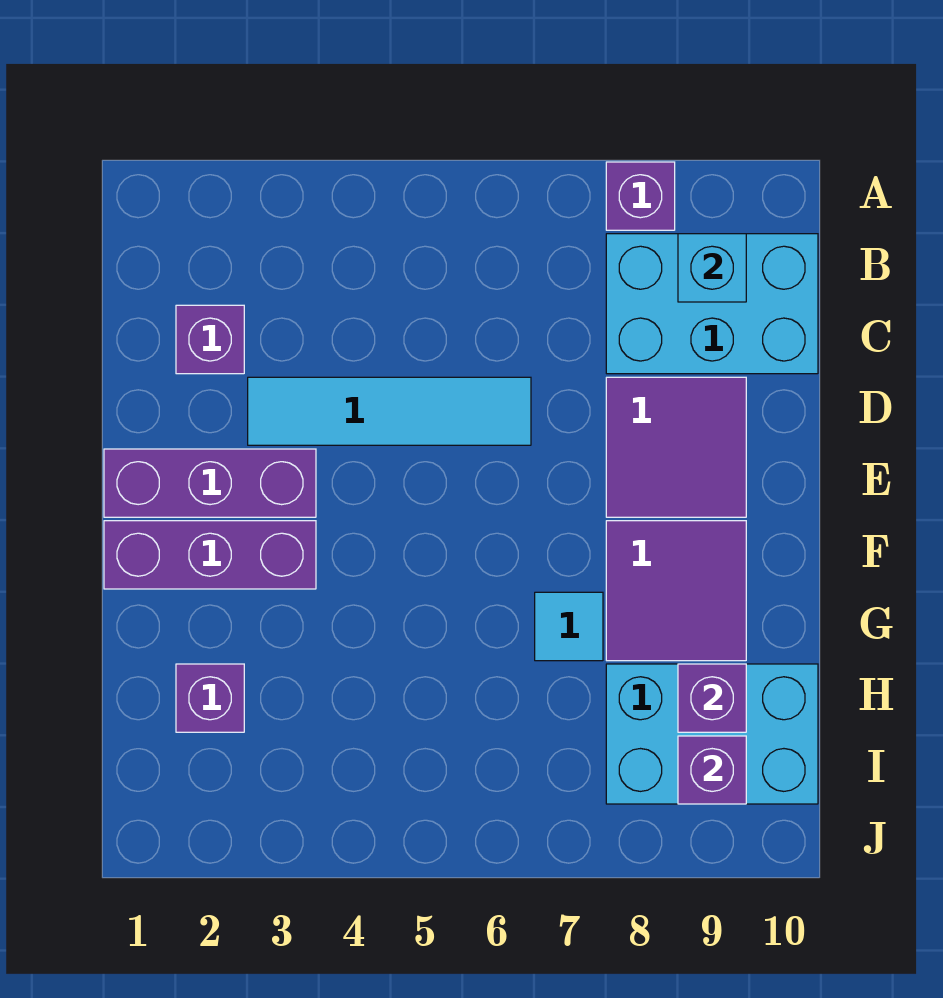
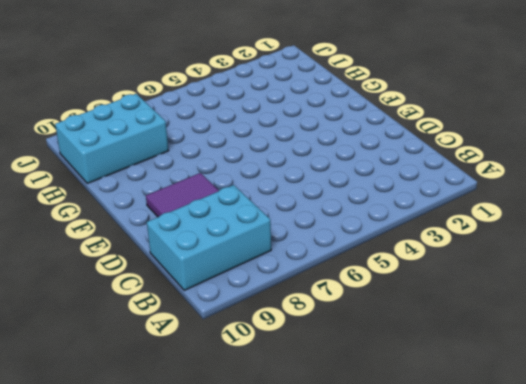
none -> purple 1x1 brick [606,162,675,230]
none -> purple 1x1 brick [176,305,244,374]
none -> cyan 1x4 tile [248,377,531,445]

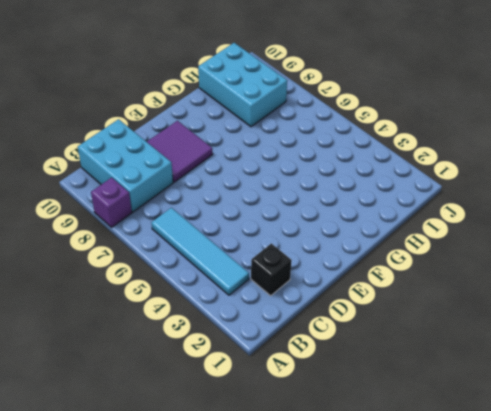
cyan 1x4 tile [152,208,249,295] -> cyan 1x4 tile moved to [248,377,531,445]
black 1x1 brick [251,243,292,296] -> purple 1x1 brick [176,305,244,374]
none -> purple 1x3 brick [104,449,316,517]
none -> purple 1x3 brick [104,521,316,589]
none -> purple 2x2 tile [606,521,746,661]

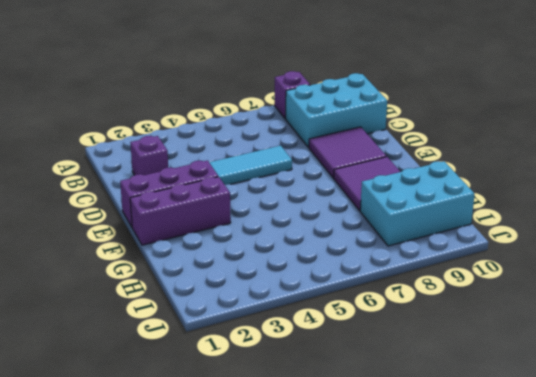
none -> cyan 1x1 tile [535,592,603,661]
none -> purple 1x1 brick [176,664,244,732]
none -> cyan 1x1 brick [678,234,746,302]

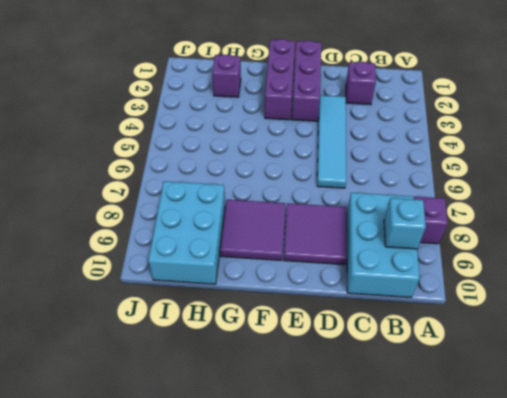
none -> cyan 1x1 tile [535,592,603,661]
none -> purple 1x1 brick [678,664,746,732]
none -> purple 1x1 brick [678,736,746,804]

